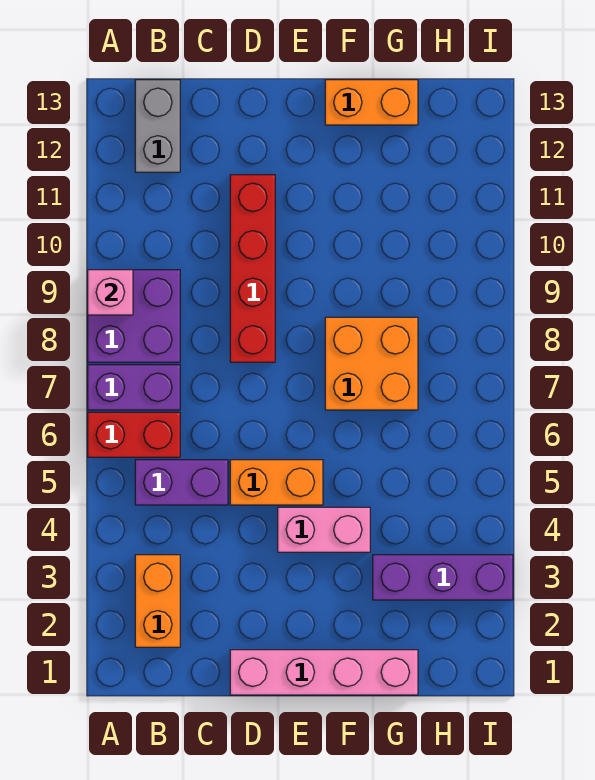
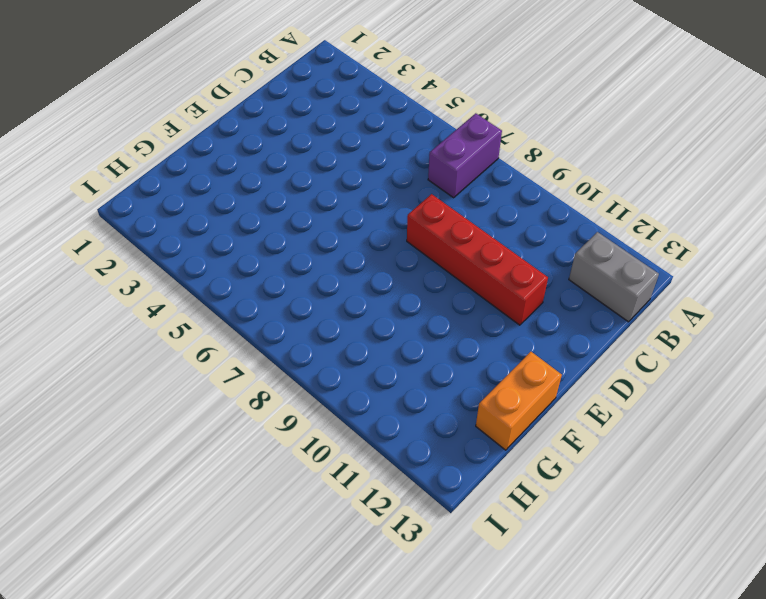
none -> red 1x2 brick [88,412,180,457]
none -> purple 2x2 brick [88,270,180,362]
none -> orange 1x2 brick [135,555,180,647]

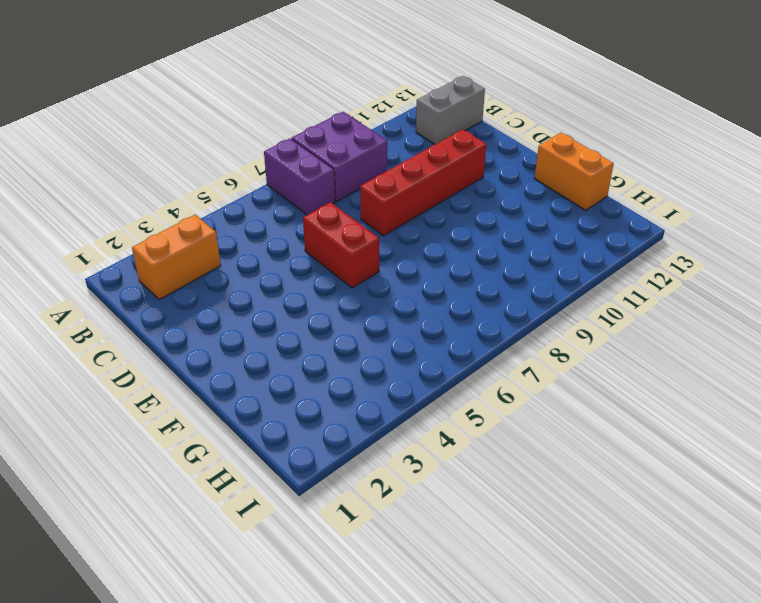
red 1x2 brick [303,202,379,288] -> red 1x2 brick moved to [88,412,180,457]
none -> purple 1x2 brick [135,460,228,505]
none -> pink 1x4 brick [230,650,418,695]
none -> orange 1x2 brick [230,460,323,505]

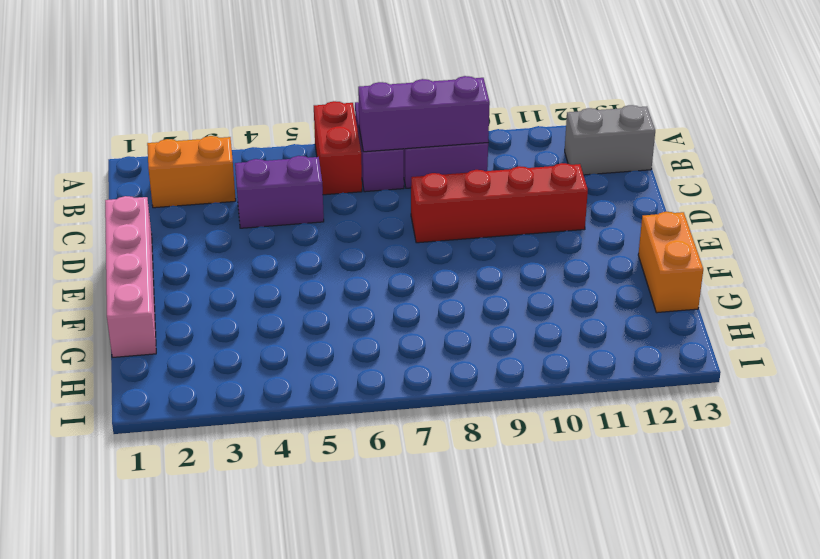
purple 1x3 brick [358,76,490,152] -> purple 1x3 brick turned to [373,555,513,600]
purple 1x2 brick [235,156,324,228] -> purple 1x2 brick turned to [135,460,228,505]
none -> orange 1x2 brick [230,460,323,505]
none -> pink 1x2 brick [278,507,370,552]
none -> orange 2x2 brick [325,317,418,410]

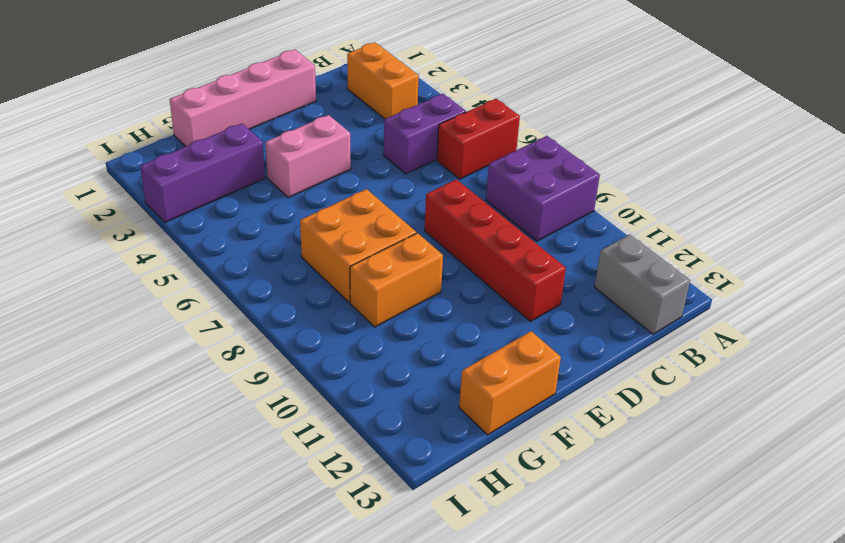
orange 1x2 brick [350,233,443,327] -> orange 1x2 brick moved to [230,460,323,505]
none -> purple 1x2 brick [88,365,180,410]
none -> pink 1x1 brick [88,270,133,315]

